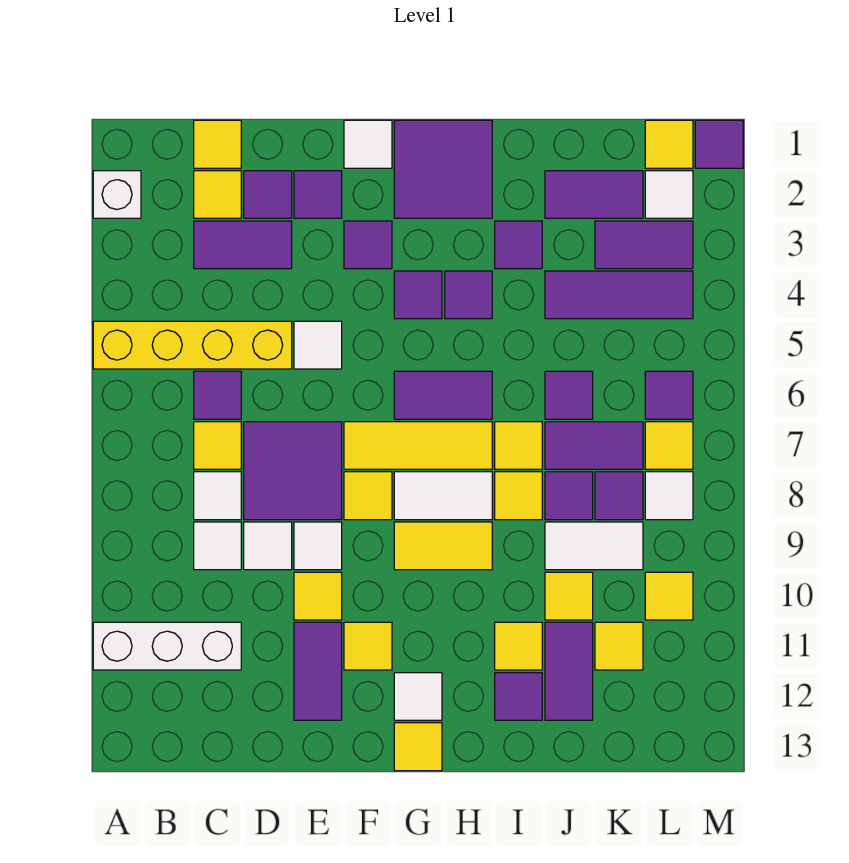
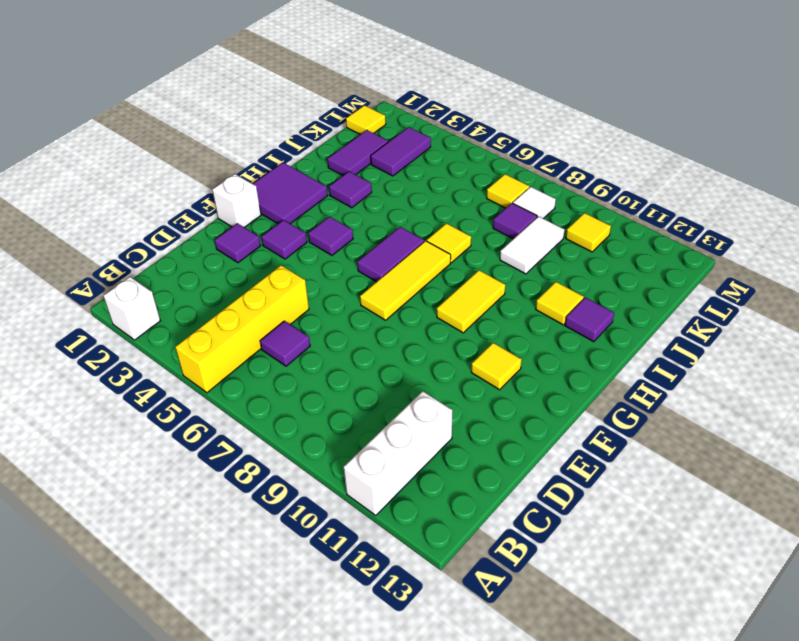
white 1x1 brick [212,174,261,228] -> white 1x1 tile [344,120,392,168]
none -> yellow 1x1 tile [194,120,241,168]
none -> yellow 1x1 tile [194,171,241,218]
none -> purple 1x2 tile [194,221,292,269]
none -> yellow 1x1 tile [194,422,241,469]

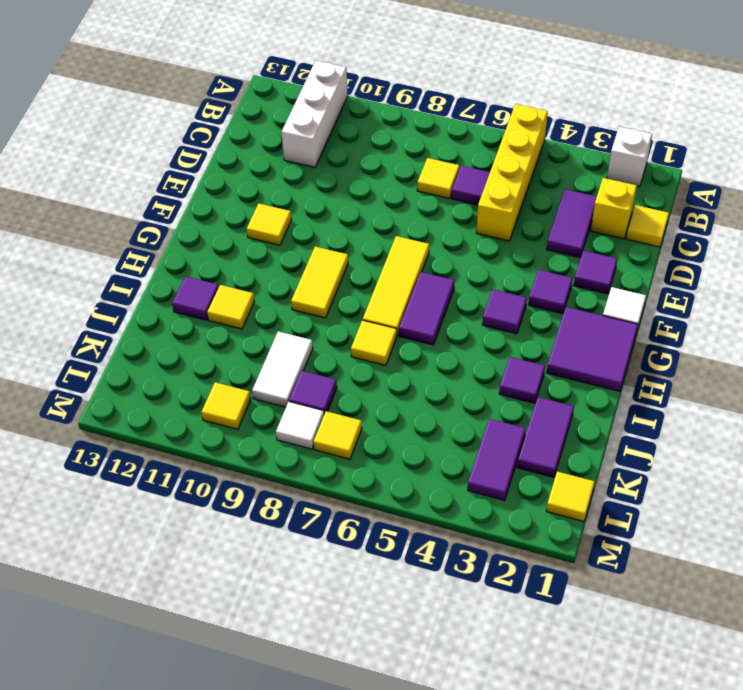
yellow 1x1 brick [591,178,637,239] -> yellow 1x1 tile [194,171,241,218]
none -> white 1x1 tile [194,472,241,520]
none -> white 1x1 tile [194,522,241,570]
none -> purple 1x1 tile [244,171,292,218]
none -> purple 2x2 tile [244,422,342,520]

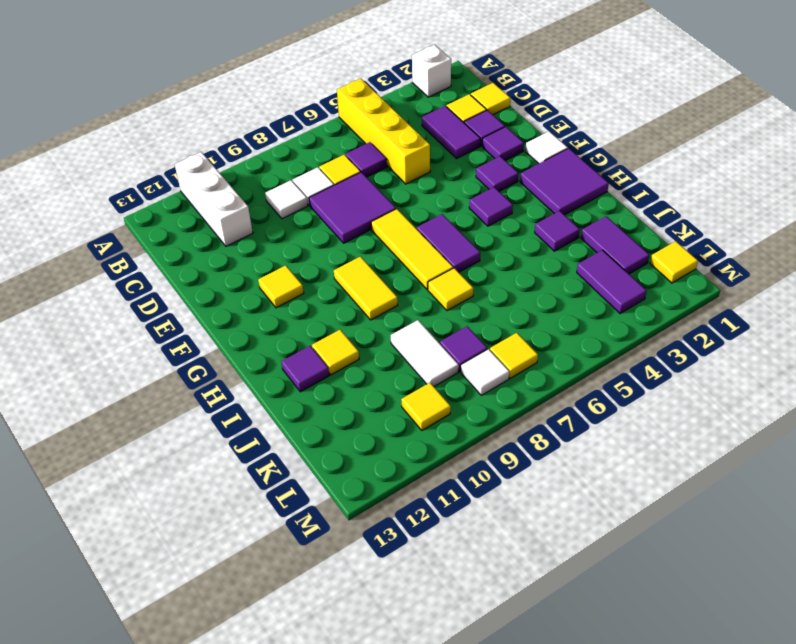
none -> white 1x1 tile [244,522,292,570]
none -> white 1x1 tile [294,321,342,369]
none -> white 1x1 tile [294,522,342,570]
none -> yellow 1x1 tile [294,572,342,620]

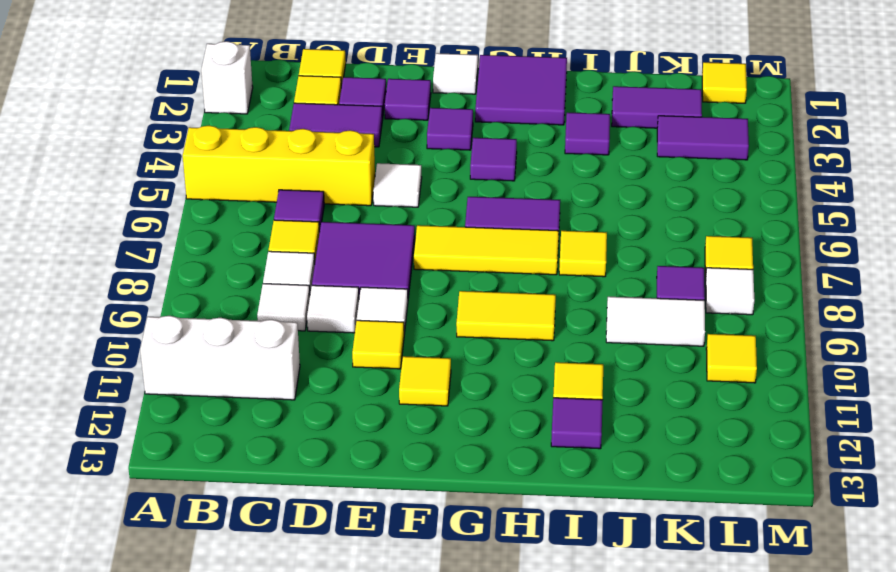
none -> purple 1x2 tile [294,622,342,720]
none -> yellow 1x1 tile [344,472,392,520]
none -> white 1x2 tile [394,472,492,520]
none -> white 1x1 tile [394,673,442,720]

